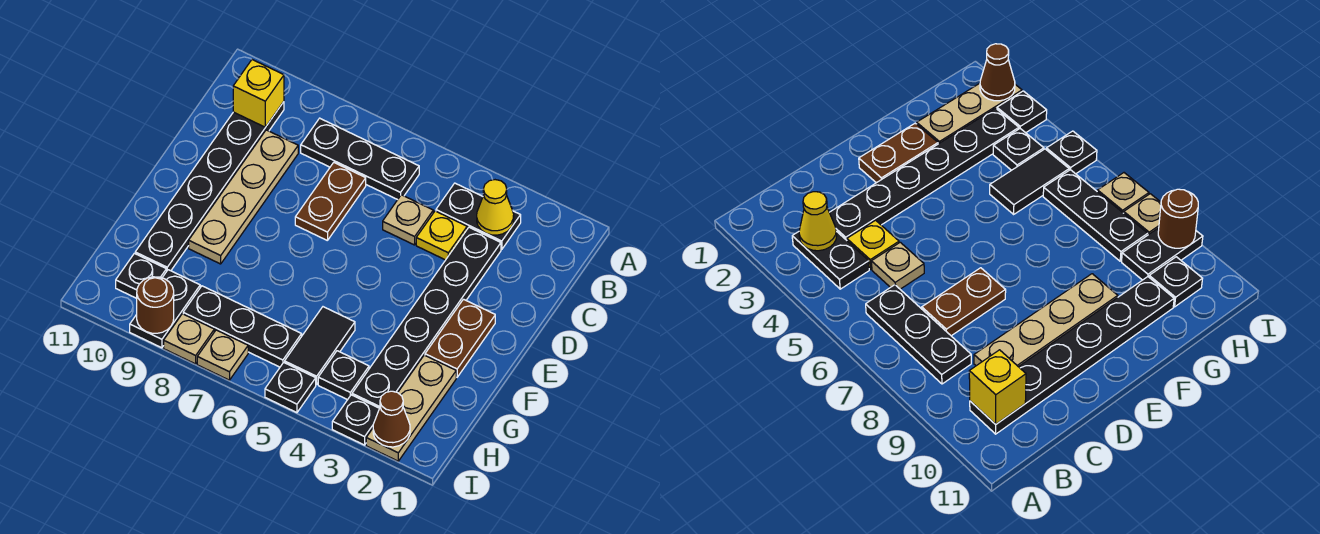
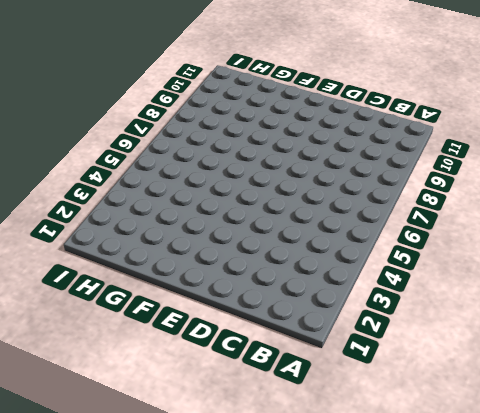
none -> black 1x2 plate [436,183,521,250]
none -> black 1x3 plate [301,118,419,200]
none -> black 1x6 plate [135,102,284,272]

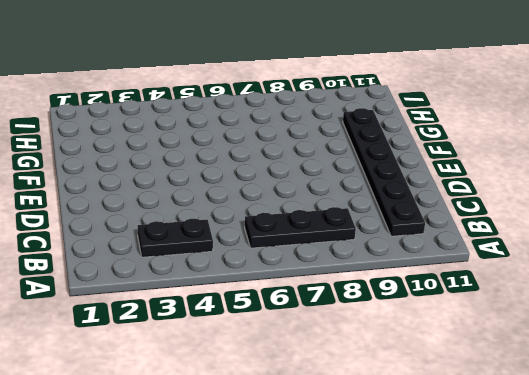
none -> black 1x6 plate [352,227,501,408]
none -> yellow 1x1 plate [416,211,467,260]
none -> tan 1x1 plate [383,195,433,245]

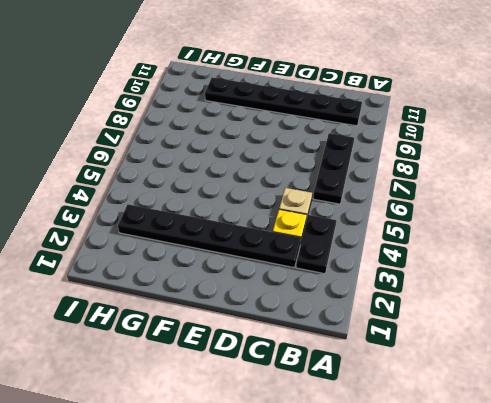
none -> brown 1x2 plate [295,163,366,241]
none -> tan 1x4 plate [189,130,298,264]
none -> brown 1x2 plate [425,299,495,377]

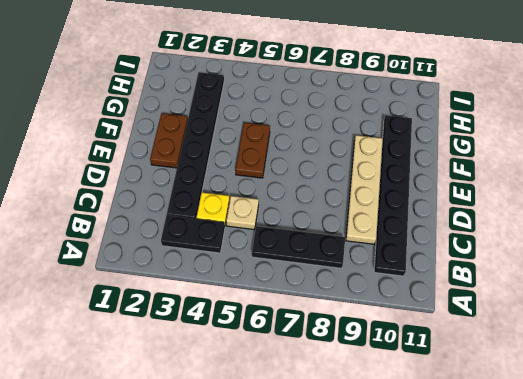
brown 1x2 plate [235,123,270,178] -> brown 1x2 plate moved to [295,163,366,241]
none -> tan 1x3 plate [366,355,456,461]
none -> black 1x2 tile [285,307,355,385]
none -> black 1x1 plate [318,351,369,400]

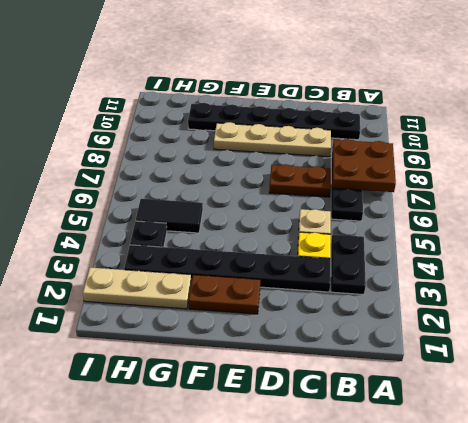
brown 2x2 plate [332,139,396,192] -> none
none -> black 1x3 plate [183,286,302,367]
none -> black 1x2 plate [130,270,200,348]
none -> black 1x1 plate [116,253,166,298]

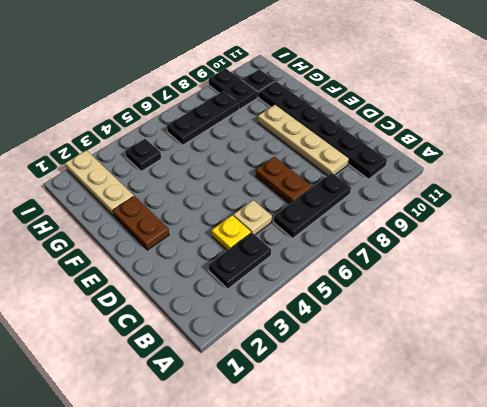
none -> black 1x6 plate [352,227,501,408]
none -> black 1x2 tile [285,307,355,385]
none -> black 1x1 plate [332,395,380,445]

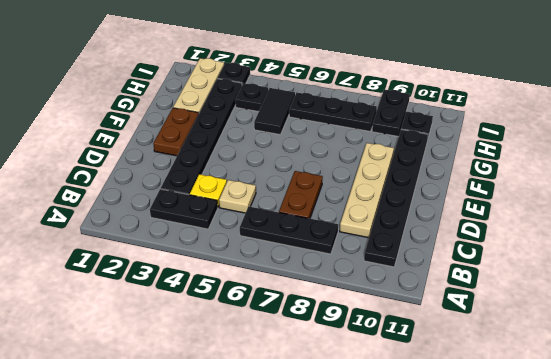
none -> black 1x1 plate [265,363,316,413]
none -> tan 1x1 plate [197,330,248,380]
none -> tan 1x1 plate [164,314,214,364]

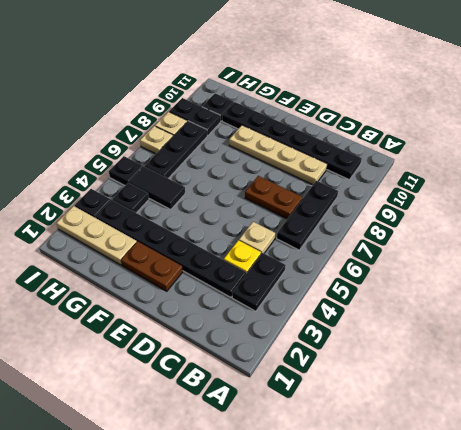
none -> yellow 1x1 cone [477,180,514,235]
none -> yellow 1x1 brick [233,60,284,127]
none -> brown 1x1 cone [373,391,410,447]

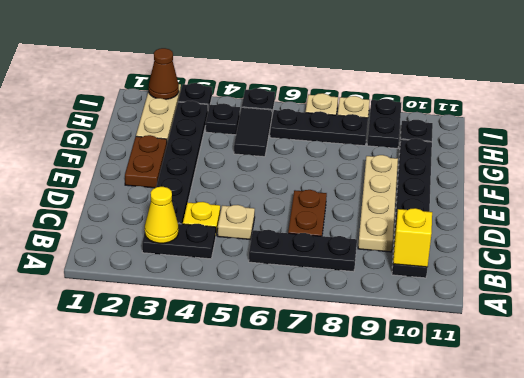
none -> brown 1x1 round brick [137,277,174,333]

